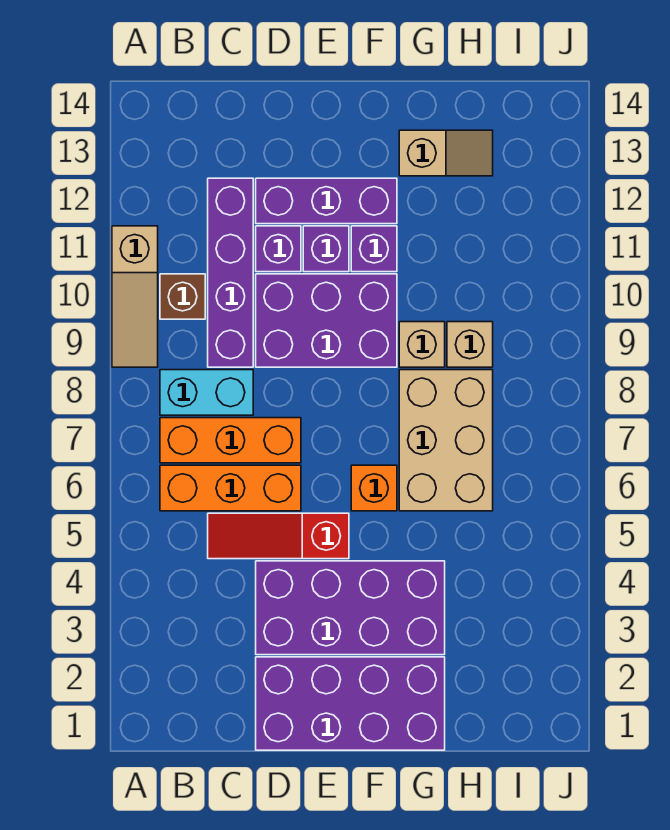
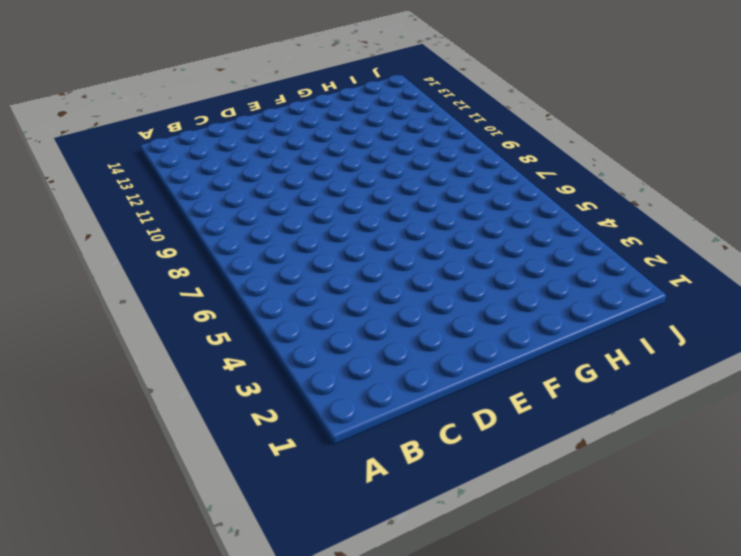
none -> tan 1x3 slope [112,226,158,367]
none -> orange 1x3 brick [160,465,301,511]
none -> orange 1x3 brick [160,418,301,463]

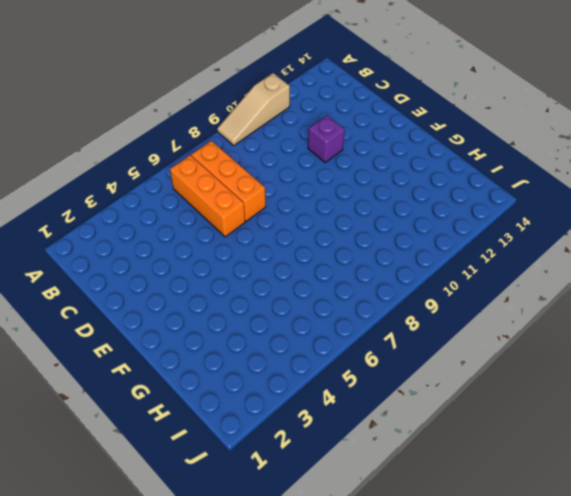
none -> cyan 1x2 brick [160,370,253,415]
none -> brown 1x1 brick [160,274,205,319]
none -> red 1x3 slope [208,513,349,559]

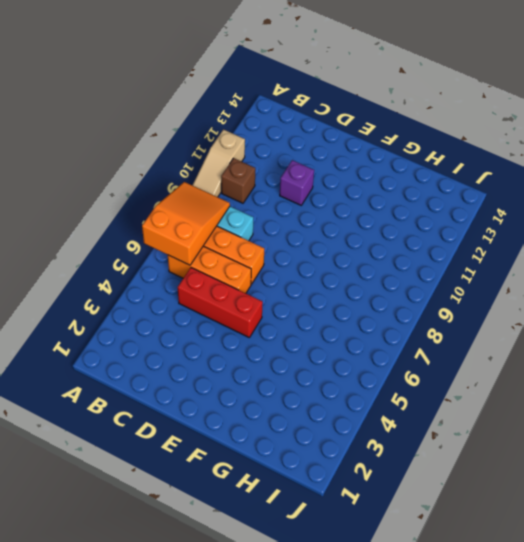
orange 2x3 slope [142,182,230,265] -> none
red 1x3 brick [178,268,263,338] -> red 1x3 slope [208,513,349,559]
none -> purple 1x4 brick [208,178,253,367]
none -> purple 2x4 brick [256,657,445,750]
none -> purple 2x4 brick [256,561,445,655]

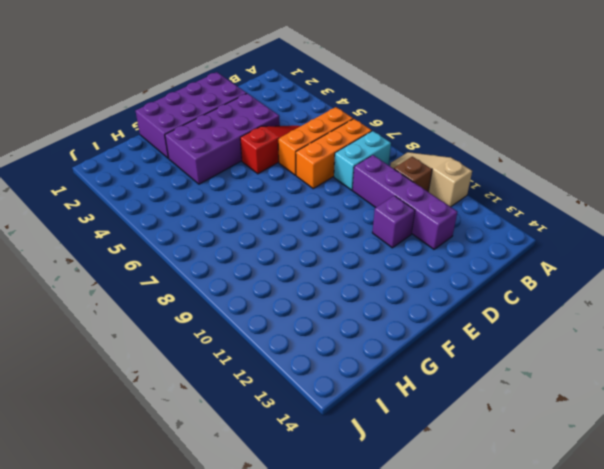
none -> purple 2x3 brick [256,274,397,367]
none -> purple 1x3 brick [256,178,397,224]
none -> purple 1x1 brick [303,226,349,272]

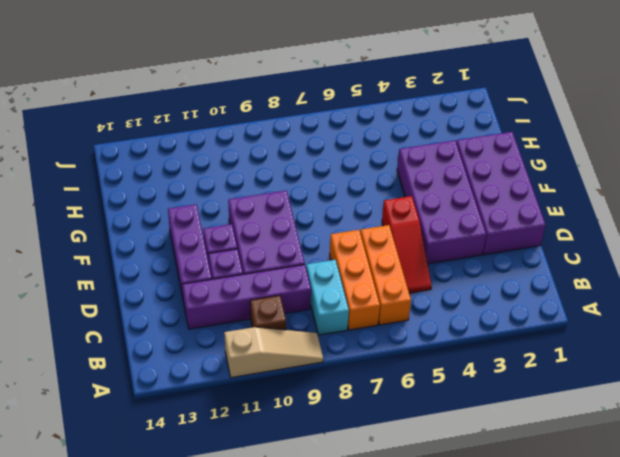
none -> orange 1x1 brick [351,465,397,511]
none -> purple 1x1 brick [351,226,397,272]
none -> tan 2x3 brick [399,370,493,511]

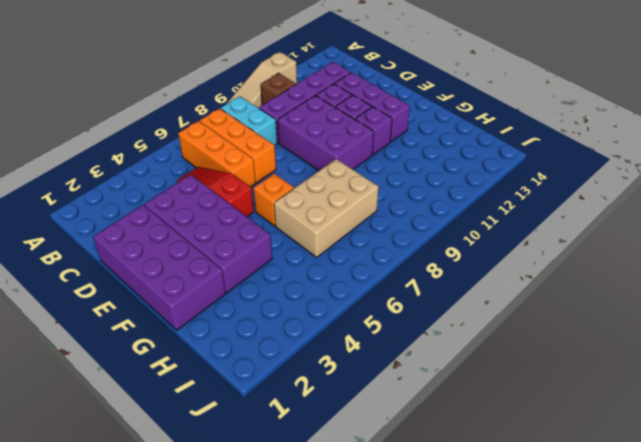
none -> tan 1x1 brick [399,322,445,367]
none -> tan 1x2 slope [399,130,493,176]
none -> tan 1x1 brick [447,322,493,367]

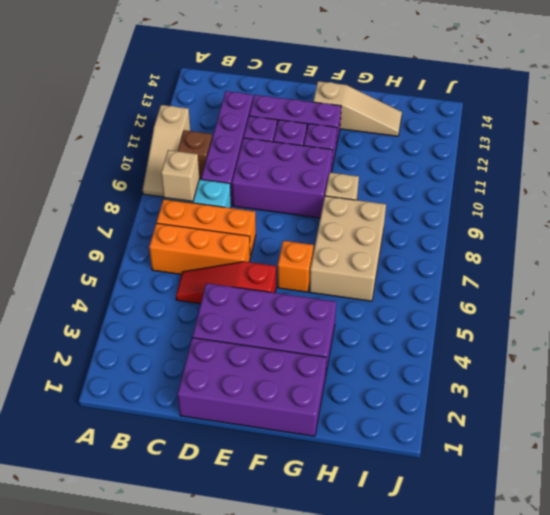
tan 1x1 brick [161,150,199,202] -> tan 1x1 brick moved to [447,322,493,367]
tan 1x3 slope [313,81,402,136] -> tan 1x2 slope [399,130,493,176]

